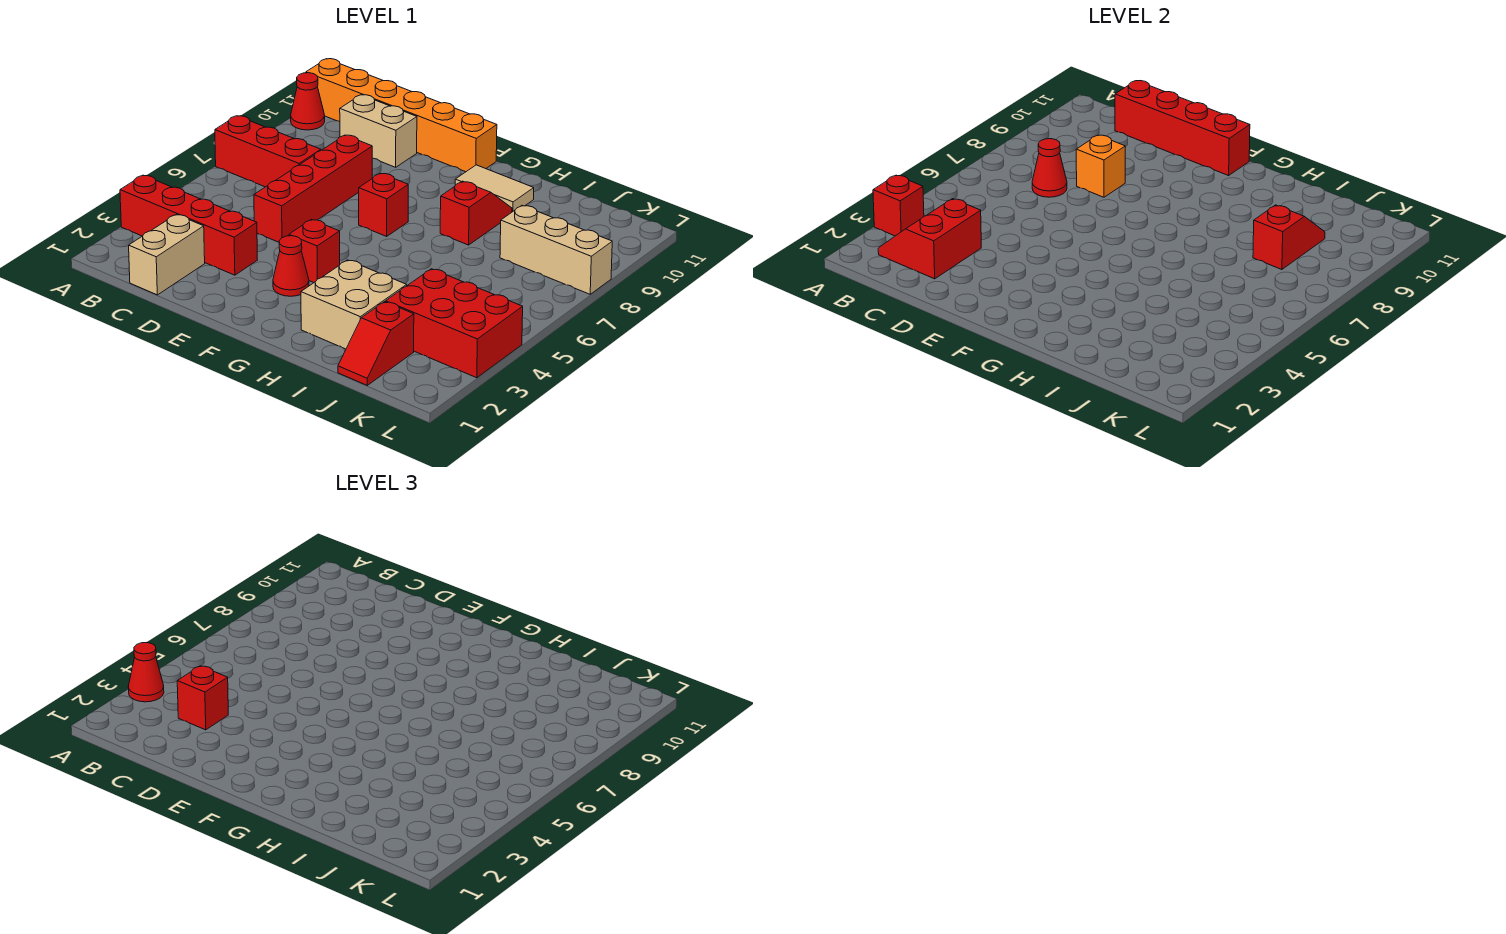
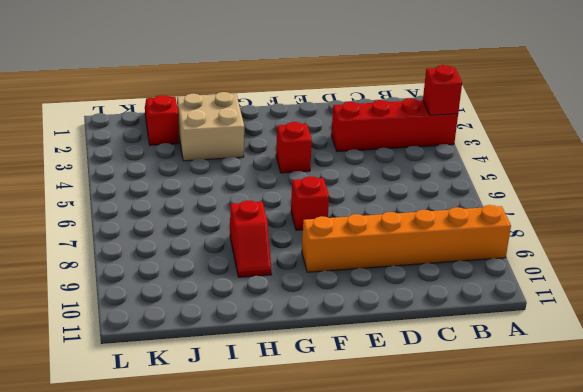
orange 1x6 brick [302,205,511,272] -> orange 1x6 brick moved to [306,59,497,172]
none -> red 1x3 brick [215,116,321,187]
none -> red 1x1 cone [291,73,325,130]
none -> tan 1x2 brick [129,214,205,295]

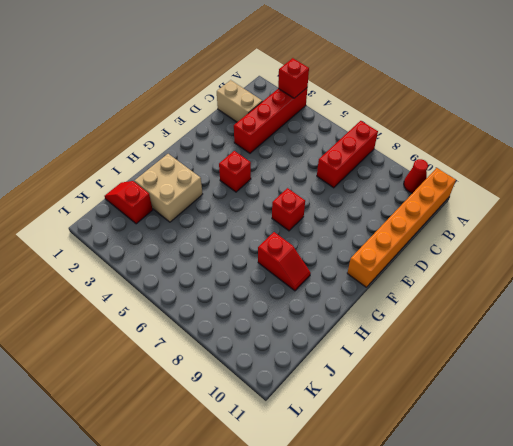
none -> tan 1x2 brick [340,95,417,167]
none -> red 1x4 brick [254,135,372,242]
none -> red 1x1 cone [273,236,309,296]

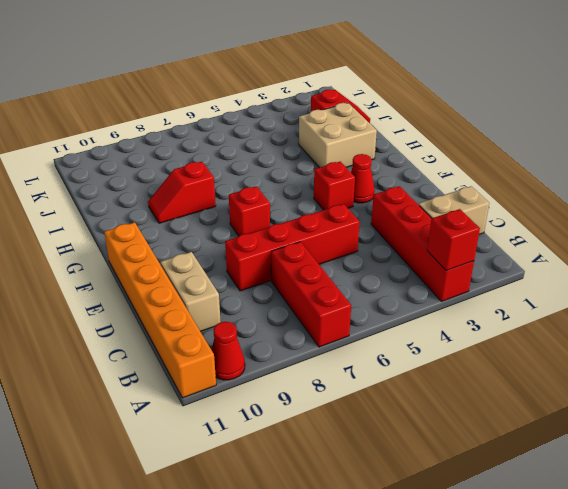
none -> tan 1x2 tile [455,165,534,212]
none -> red 2x3 brick [386,269,523,378]
none -> tan 1x3 brick [500,205,612,294]

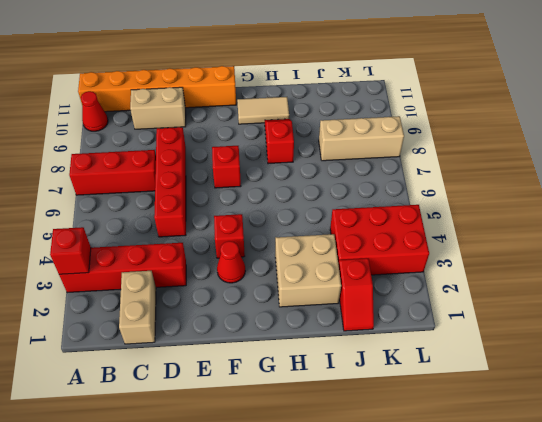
none -> red 2x2 slope [878,199,981,279]
none -> red 1x1 cone [1032,139,1067,197]
none -> red 1x4 brick [1115,81,1250,176]

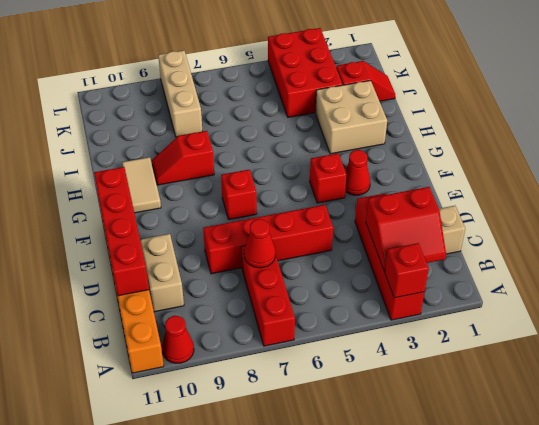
none -> orange 1x1 brick [1076,135,1125,197]
none -> red 1x2 slope [1253,205,1325,270]
none -> red 1x1 cone [128,643,164,702]

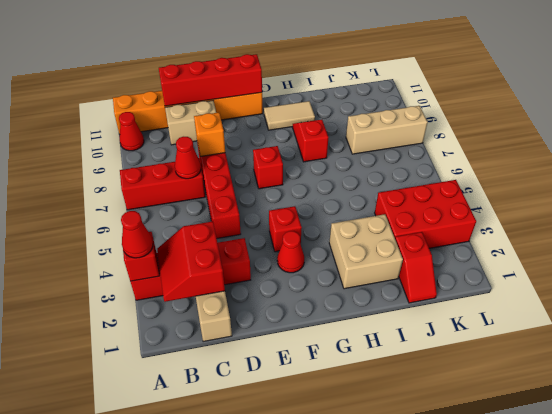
none -> red 1x2 slope [1253,205,1325,270]
none -> red 1x1 brick [177,666,228,730]

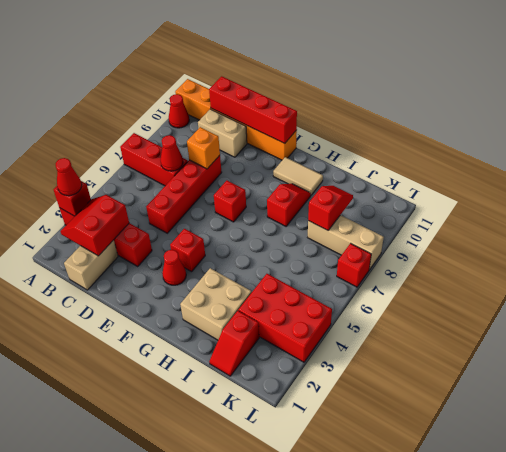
red 1x1 brick [337,243,371,287] -> red 1x1 brick moved to [177,666,228,730]

